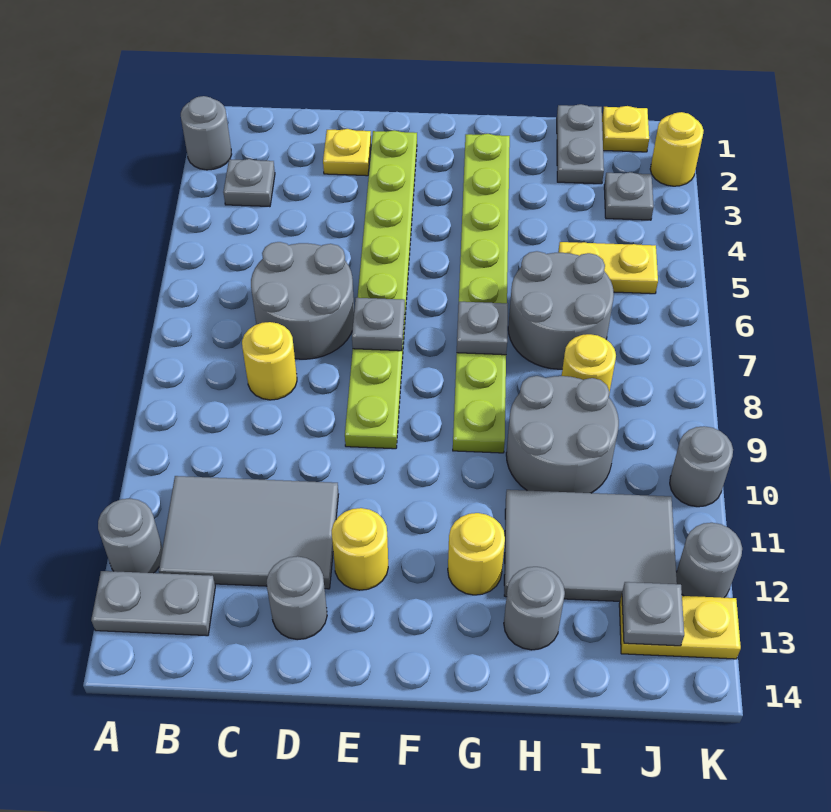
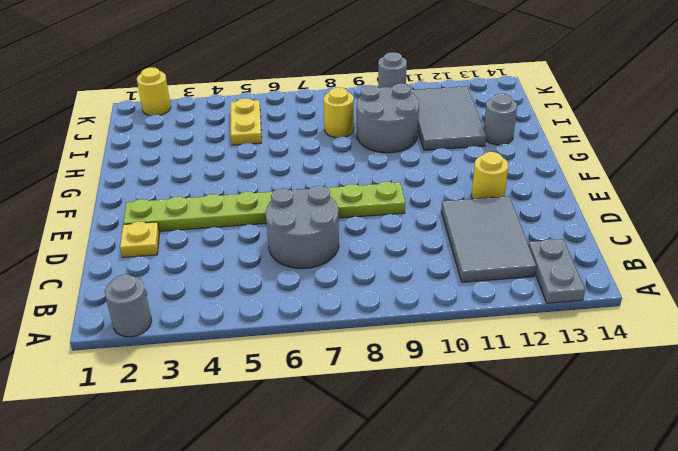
none -> grey 1x1 round brick [98,499,162,573]
none -> grey 1x1 plate [223,159,275,207]
none -> yellow 1x1 round brick [242,322,297,400]

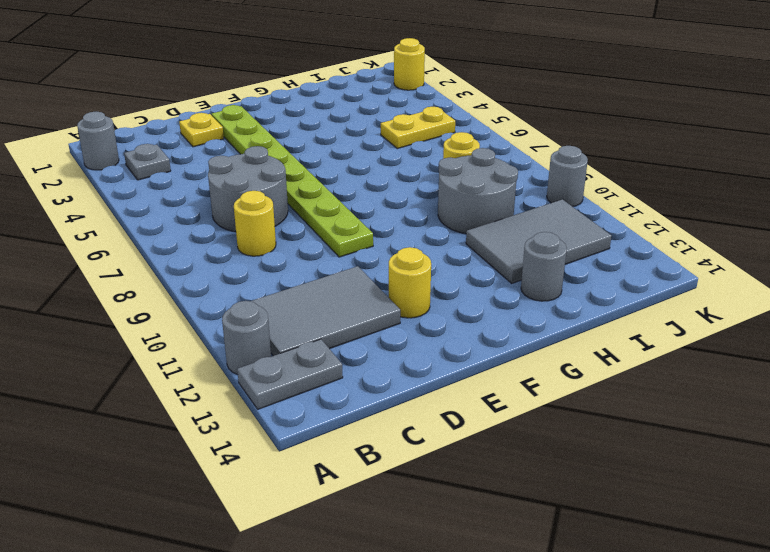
none -> grey 1x1 round brick [267,556,327,640]
none -> lime 1x8 plate [453,134,510,453]
none -> yellow 1x1 round brick [448,513,505,595]

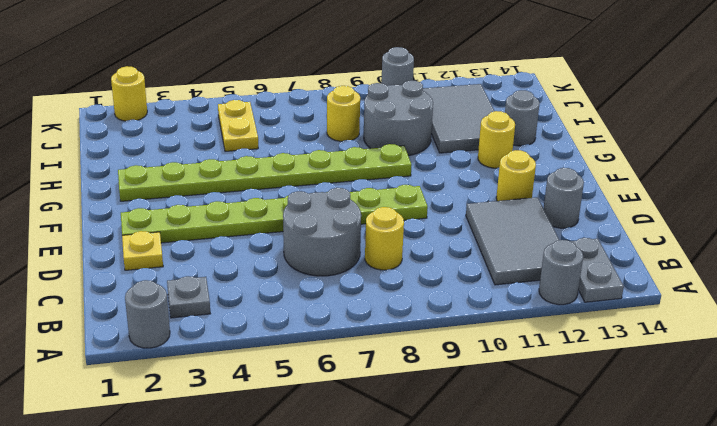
none -> grey 2x2 round brick [508,251,614,369]
none -> grey 1x2 plate [557,104,604,184]
none -> yellow 1x1 plate [602,106,649,152]

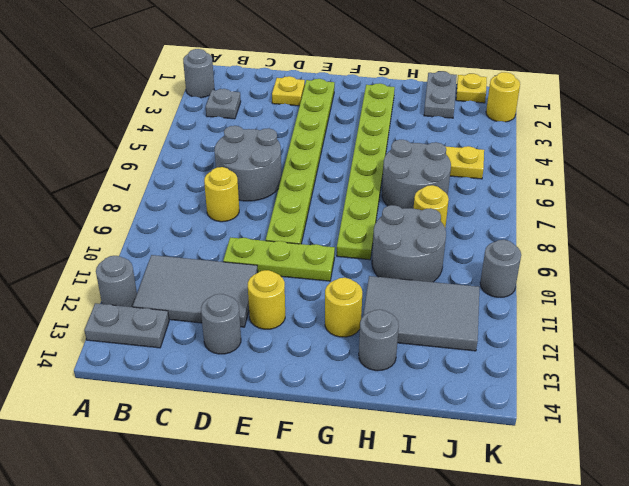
lime 1x3 plate [223,237,335,281] -> none
none -> grey 1x1 plate [604,172,654,220]
none -> yellow 1x2 plate [619,595,741,659]
none -> grey 1x1 round brick [676,523,742,598]

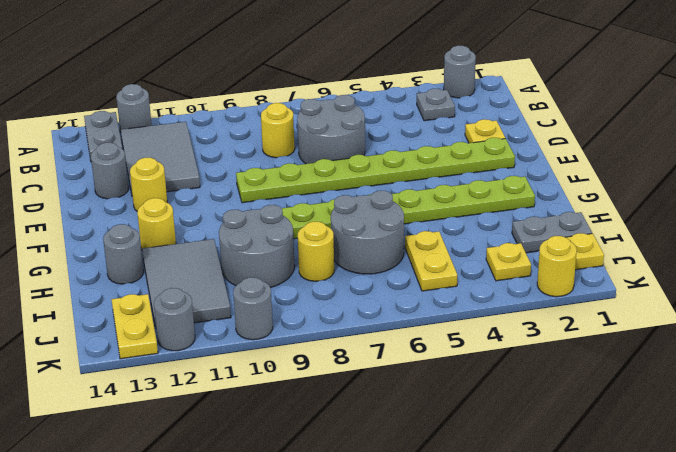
yellow 1x1 plate [486,243,531,281] -> grey 1x1 plate [604,172,654,220]
none -> grey 1x1 plate [352,298,405,351]
none -> grey 1x1 plate [457,302,508,355]
none -> grey 1x1 plate [622,582,684,646]

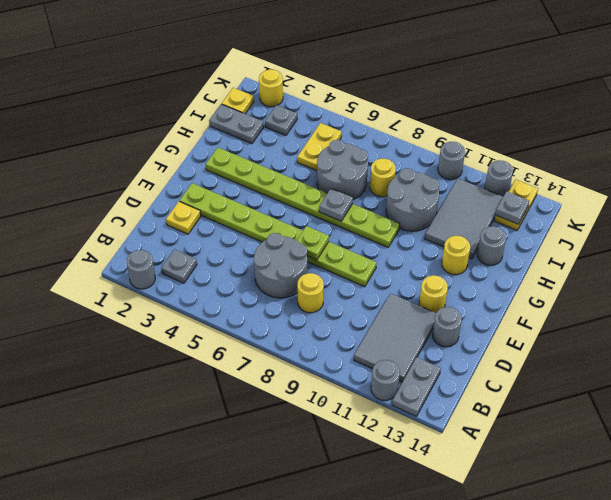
lime 1x1 plate [297,226,329,260] -> grey 1x1 plate [352,298,405,351]

